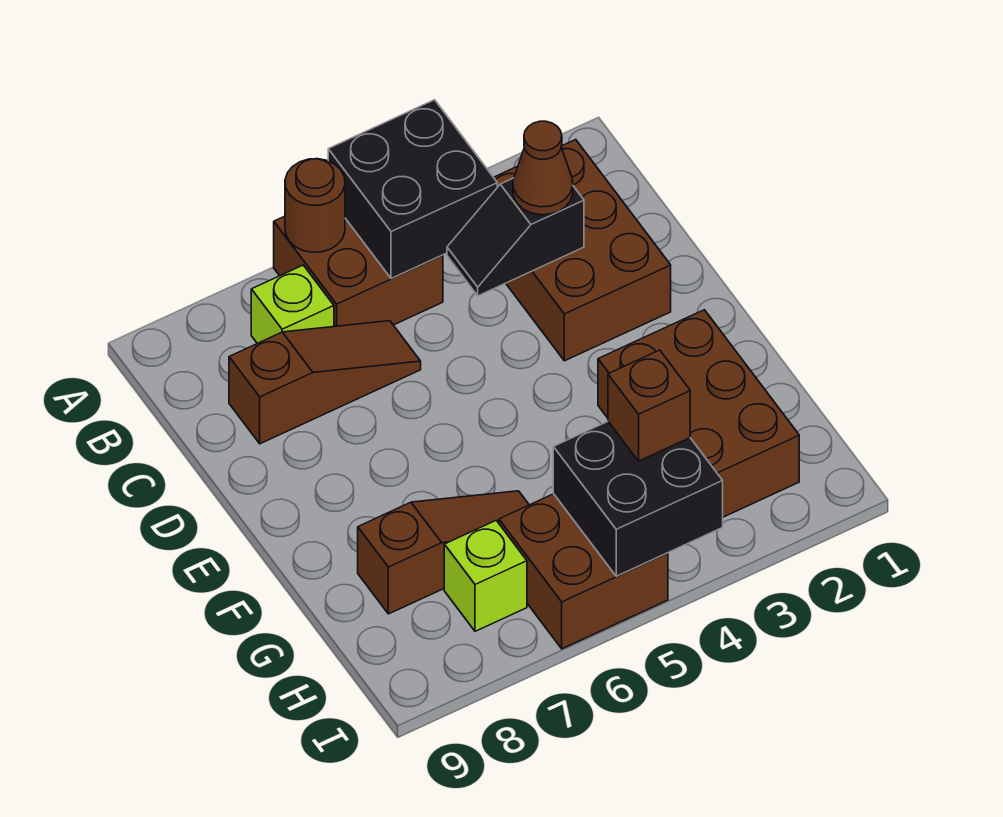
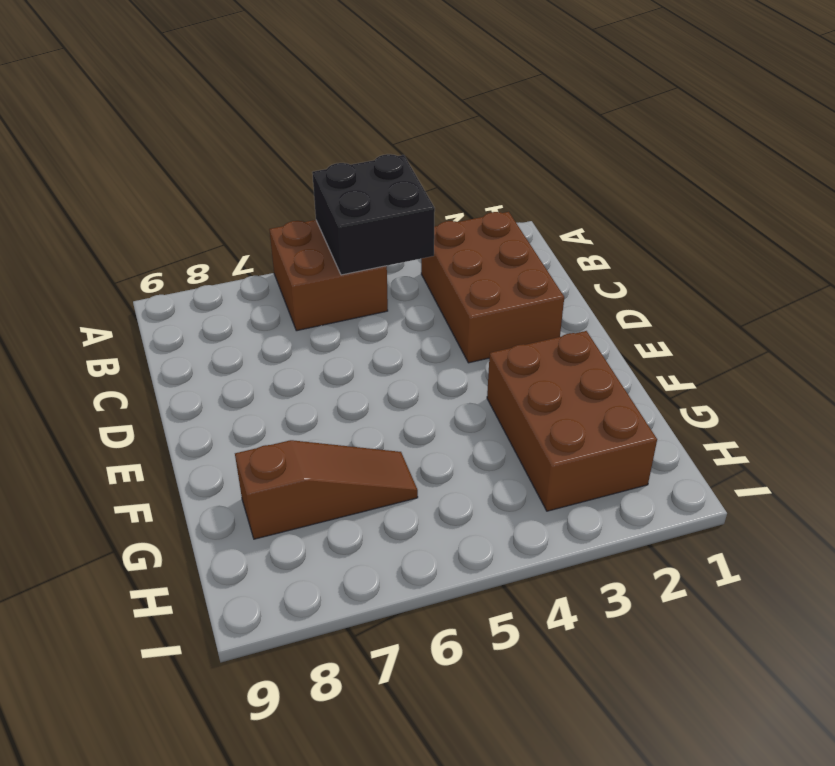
none -> lime 1x1 brick [251,265,334,343]
none -> brown 1x3 slope [229,321,421,444]
none -> brown 2x2 brick [499,494,668,649]

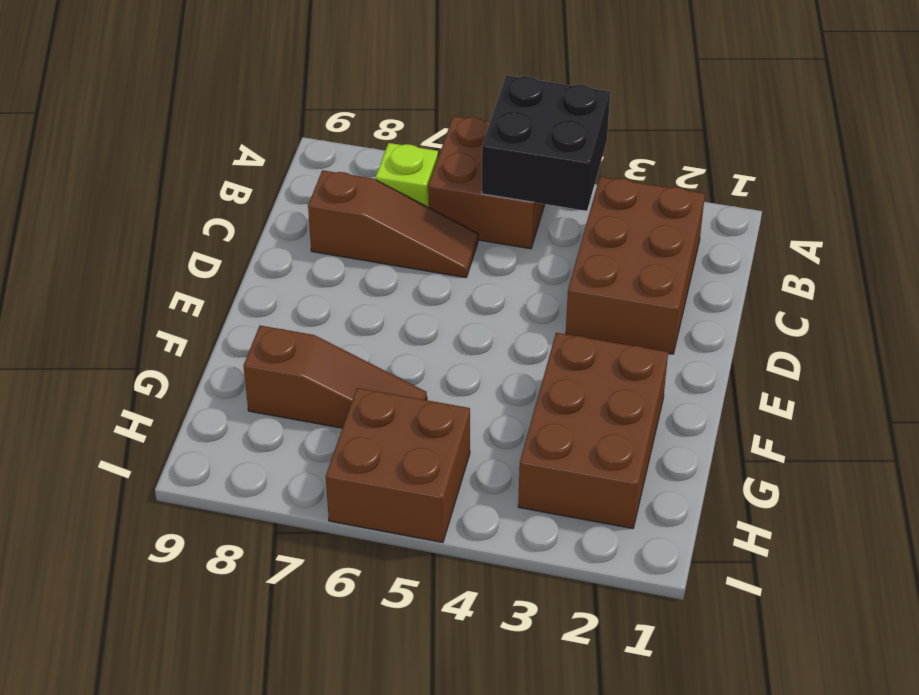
none -> lime 1x1 brick [444,521,527,631]
none -> brown 1x1 round brick [285,159,345,252]
none -> black 1x2 slope [447,178,584,296]

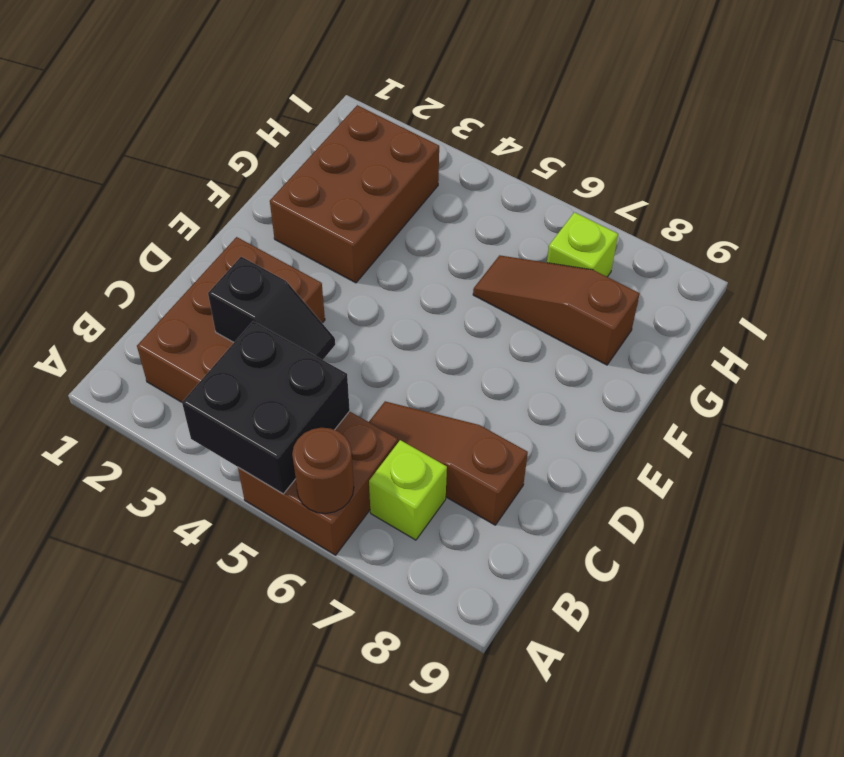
none -> brown 2x2 brick [499,494,668,649]
none -> black 2x2 brick [553,422,723,576]
none -> brown 1x1 cone [513,121,573,215]

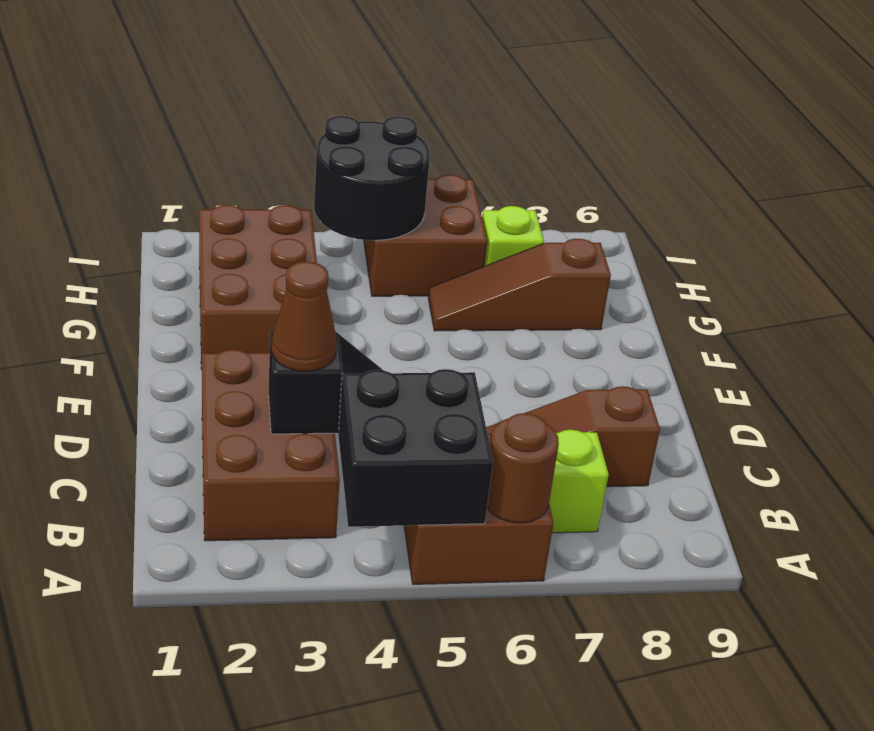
black 2x2 round brick [314,116,430,240] -> black 2x2 brick [553,422,723,576]
none -> brown 1x1 brick [608,350,690,461]

